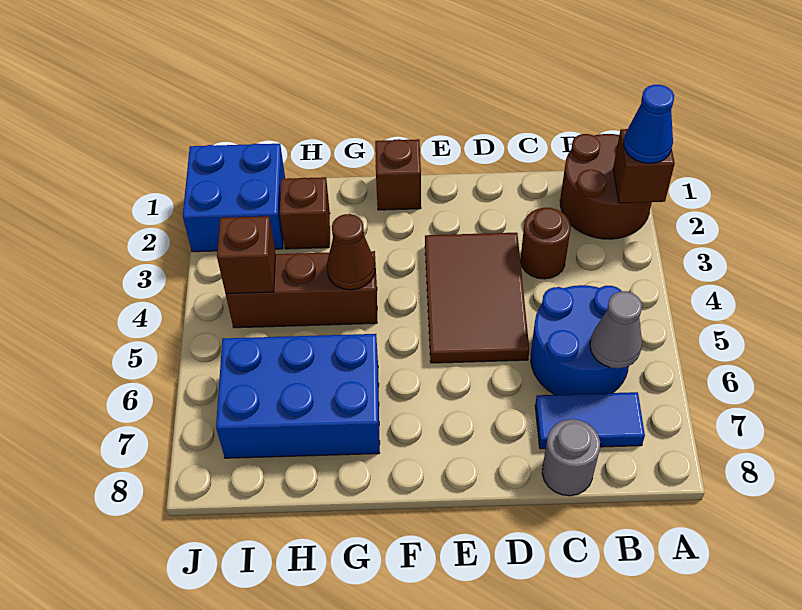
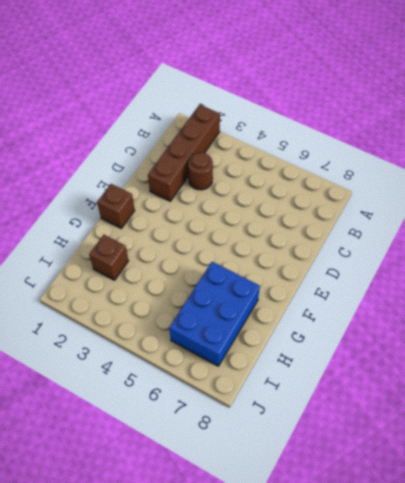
brown 1x4 brick [148,105,220,201] -> brown 2x2 round brick [560,134,652,239]
none -> blue 2x2 round brick [531,285,629,395]
none -> blue 1x2 tile [535,392,645,449]
none -> grey 1x1 round brick [542,419,600,496]

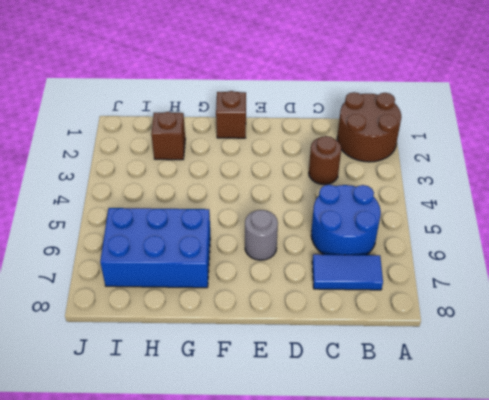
grey 1x1 round brick [245,210,278,260] -> grey 1x1 round brick moved to [542,419,600,496]
none -> brown 2x3 tile [425,233,529,363]
none -> brown 1x3 brick [226,251,377,328]
none -> blue 2x2 brick [183,144,285,252]

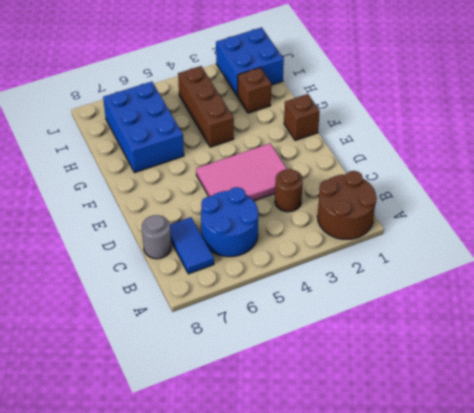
pink 2x3 tile [196,143,287,201] -> brown 2x3 tile [425,233,529,363]
none -> brown 1x1 brick [613,129,675,203]
none -> grey 1x1 cone [590,291,642,368]
none -> brown 1x1 cone [327,214,375,290]

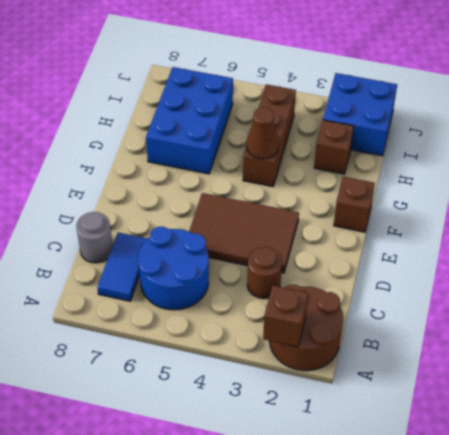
none -> grey 1x1 cone [590,291,642,368]
none -> brown 1x1 brick [217,216,275,294]
none -> blue 1x1 cone [624,85,674,163]

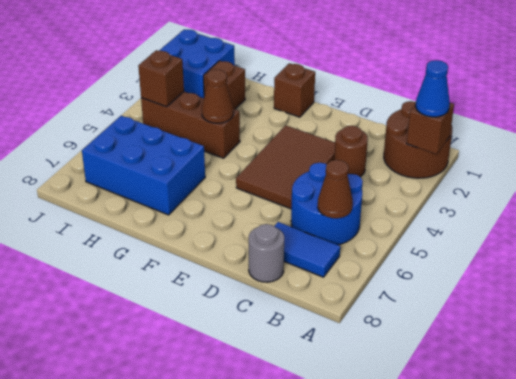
brown 1x1 cone [318,160,353,218] -> grey 1x1 cone [590,291,642,368]

